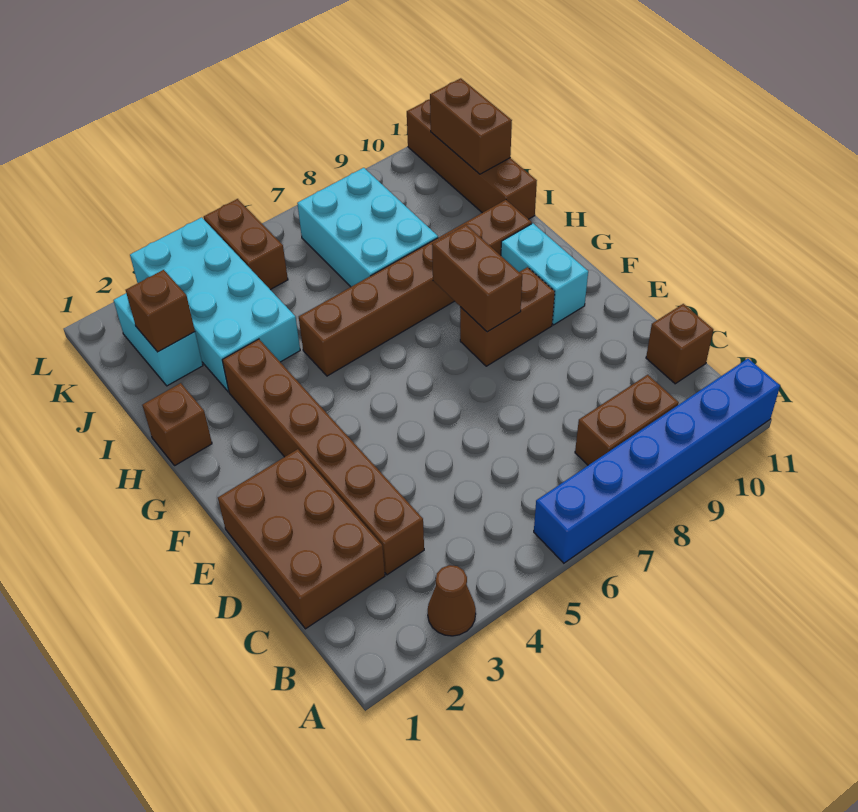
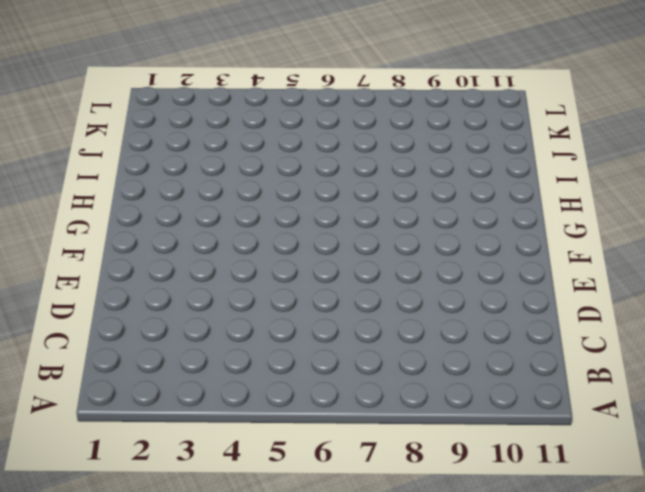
none -> brown 1x1 cone [428,565,476,636]
none -> blue 1x6 brick [534,359,780,563]
none -> brown 1x2 brick [575,375,679,465]

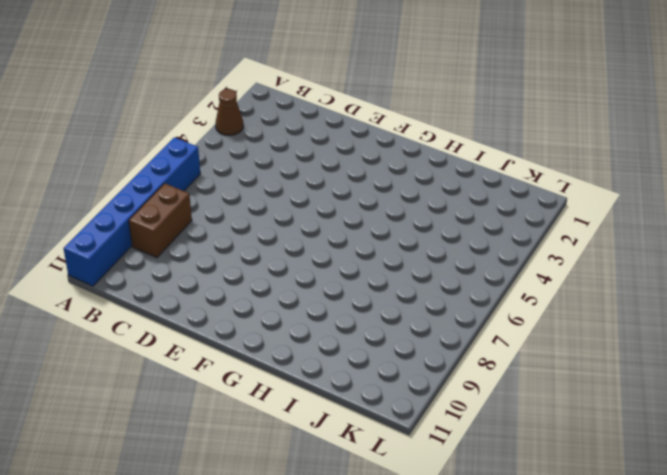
none -> brown 2x3 brick [218,449,385,629]
none -> brown 1x6 brick [222,339,424,575]
none -> brown 1x1 brick [646,304,713,384]

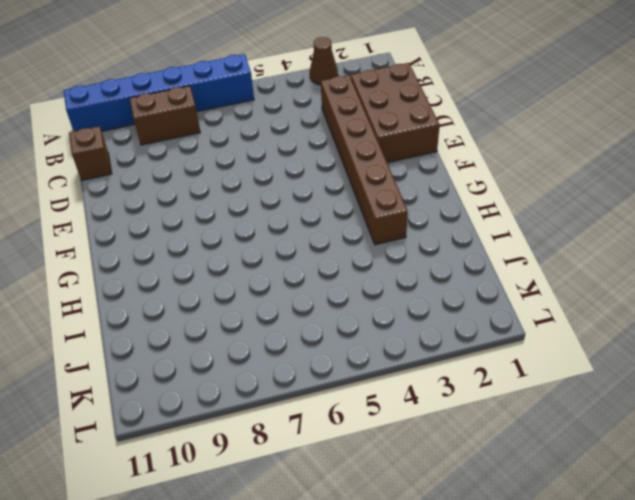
none -> brown 1x2 brick [460,267,555,366]
none -> cyan 1x2 brick [501,223,588,325]
none -> brown 1x1 brick [142,383,212,466]

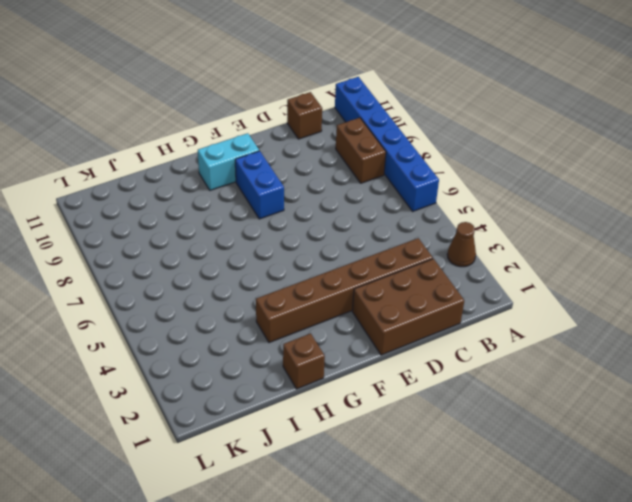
blue 1x2 brick [235,151,284,219] -> brown 1x2 brick [460,267,555,366]
none -> brown 1x6 brick [299,200,532,376]
none -> cyan 2x4 brick [130,217,300,392]
none -> cyan 2x3 brick [297,168,438,287]

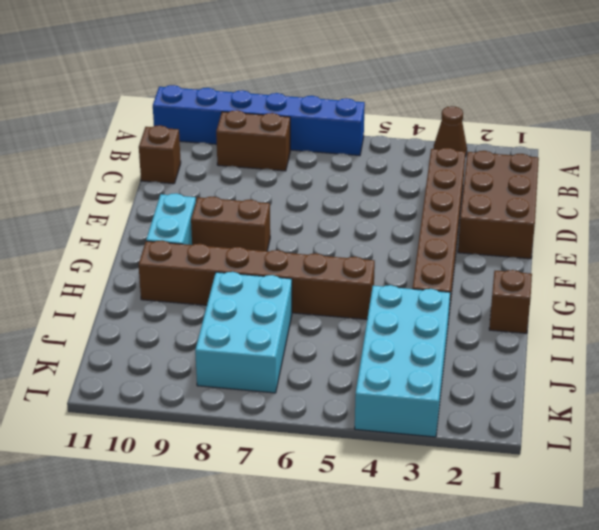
none -> brown 1x4 brick [407,99,537,219]
none -> cyan 1x2 brick [114,294,203,386]
none -> brown 1x2 brick [204,199,288,290]

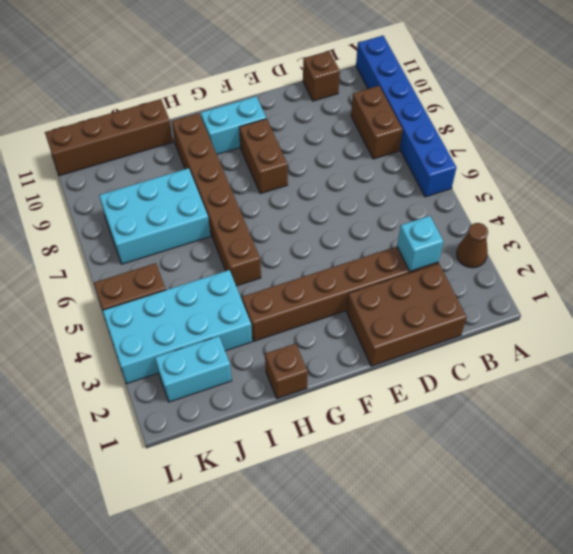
cyan 1x1 brick [397,216,443,271] -> none
none -> brown 1x2 brick [432,225,522,332]
none -> brown 1x1 brick [126,270,195,352]
none -> brown 1x2 brick [430,78,512,174]

